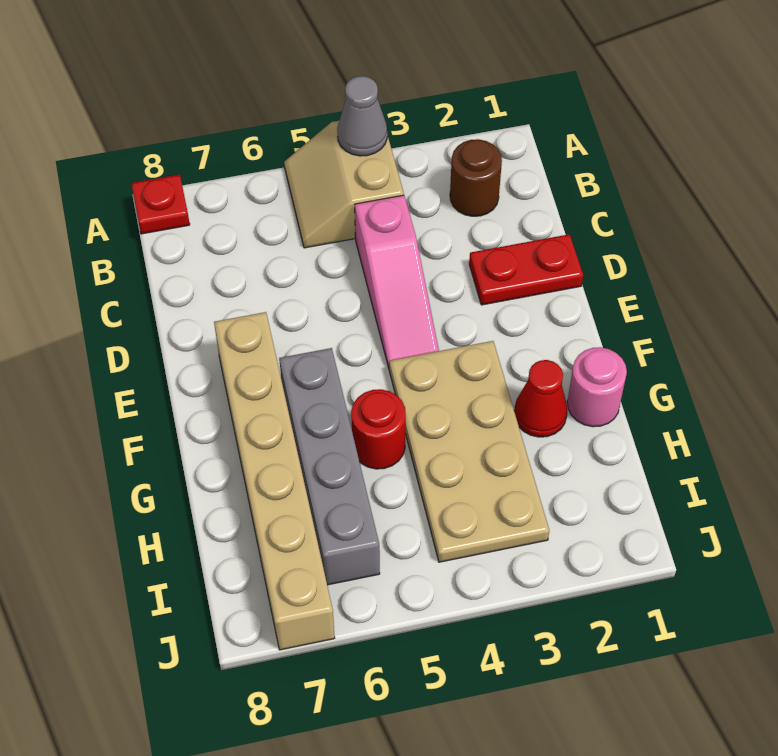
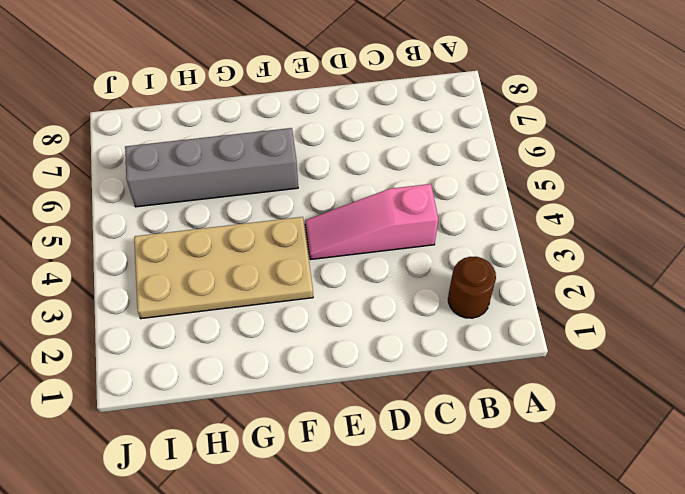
none -> tan 2x2 slope [284,121,404,248]
none -> red 1x1 plate [131,175,190,234]
none -> red 1x2 plate [469,234,583,305]

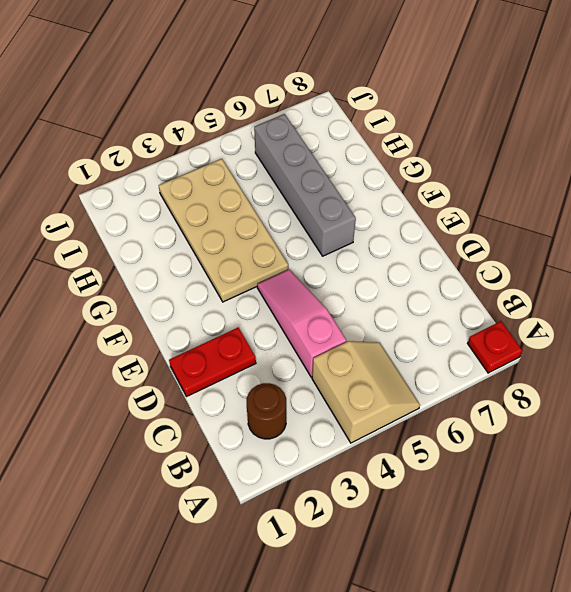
none -> tan 1x6 brick [214,312,335,650]
none -> pink 1x1 round brick [567,347,627,427]
none -> red 1x1 cone [514,360,567,437]

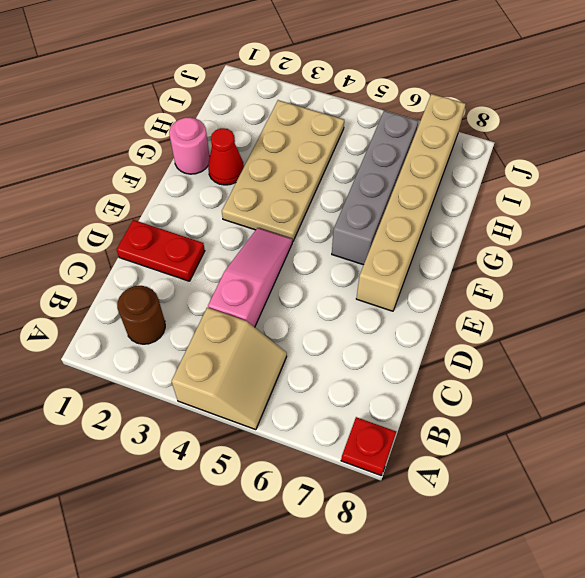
none -> red 1x1 round brick [351,389,406,469]
none -> grey 1x1 cone [337,76,387,156]

